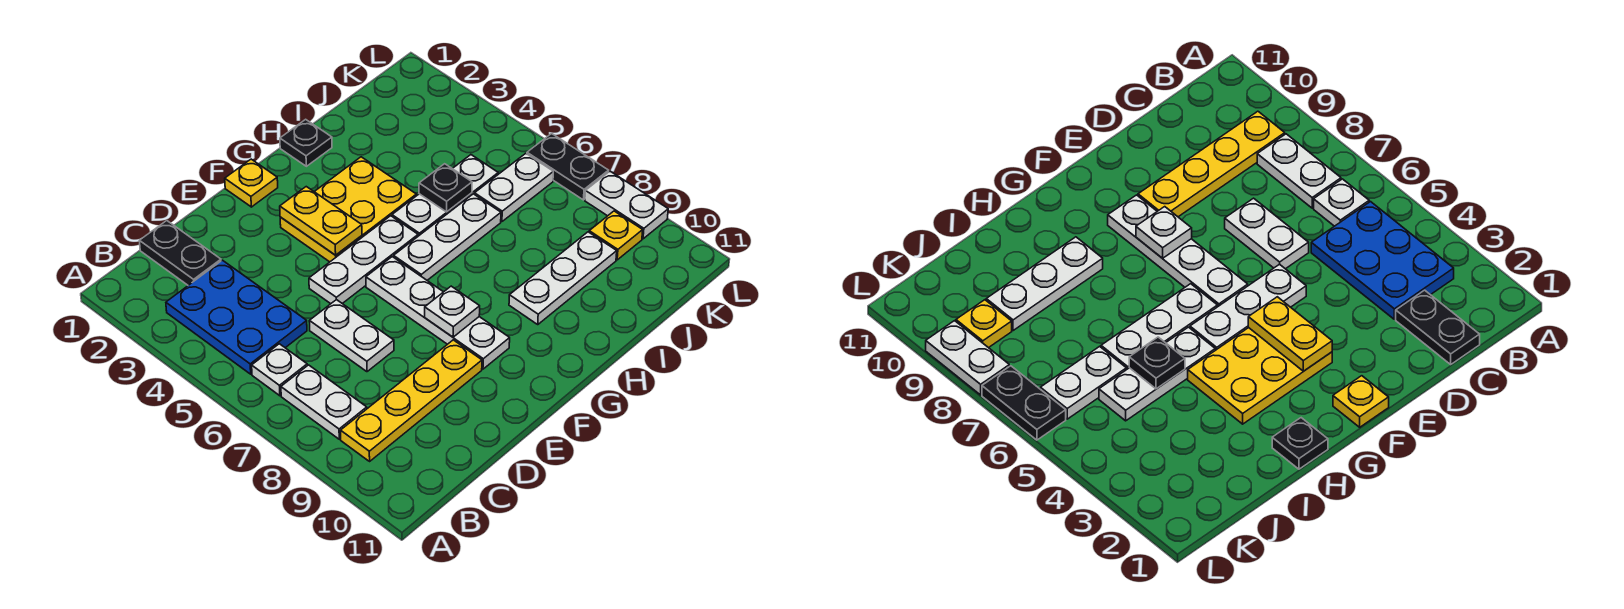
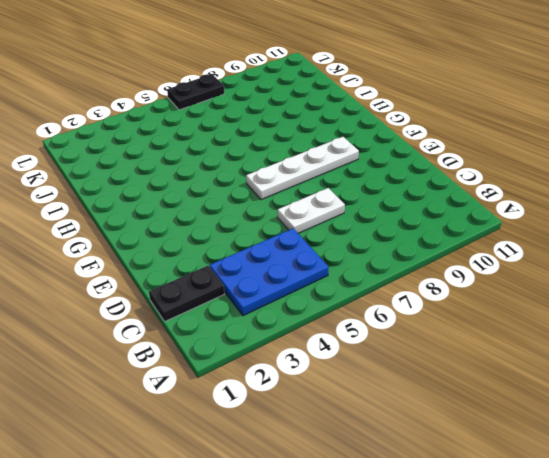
none -> white 1x1 plate [252,344,307,396]
none -> white 1x2 plate [281,365,367,439]
none -> yellow 1x4 plate [341,340,482,461]

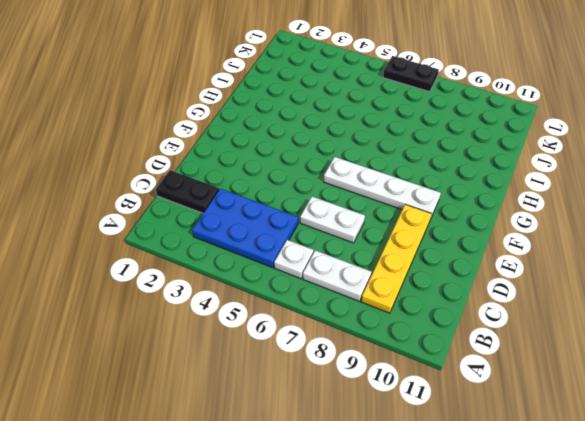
none -> white 1x3 plate [309,216,418,304]
none -> yellow 1x1 plate [225,159,278,207]
none -> yellow 2x3 plate [280,157,416,262]

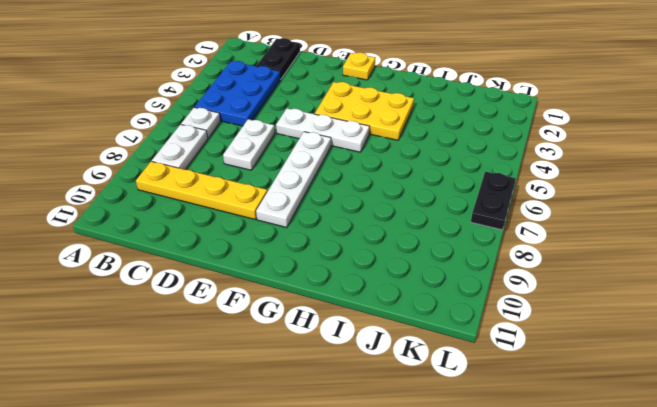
none -> white 1x3 plate [394,194,501,280]
none -> black 1x1 plate [280,119,332,166]
none -> white 1x3 plate [392,155,498,236]

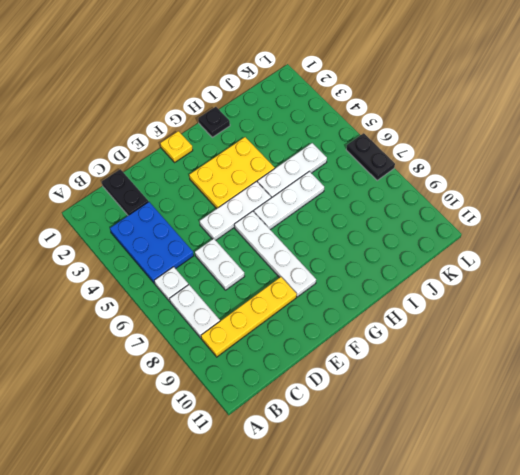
none -> white 1x3 plate [509,232,617,324]
none -> white 1x2 plate [475,153,553,222]
none -> yellow 1x1 plate [589,211,643,260]

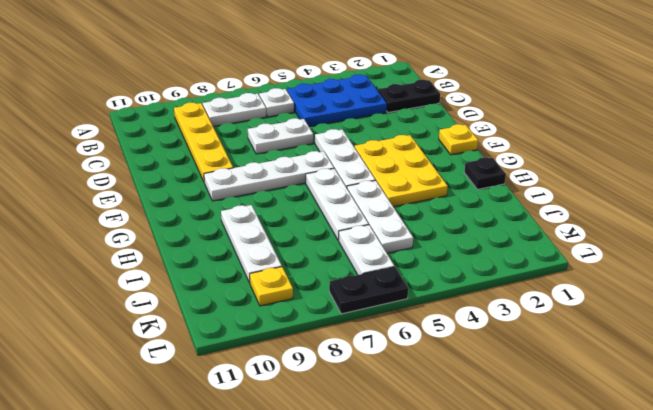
none -> white 1x2 plate [585,171,668,239]
none -> yellow 1x2 plate [280,187,362,255]
none -> white 1x1 plate [425,286,480,337]

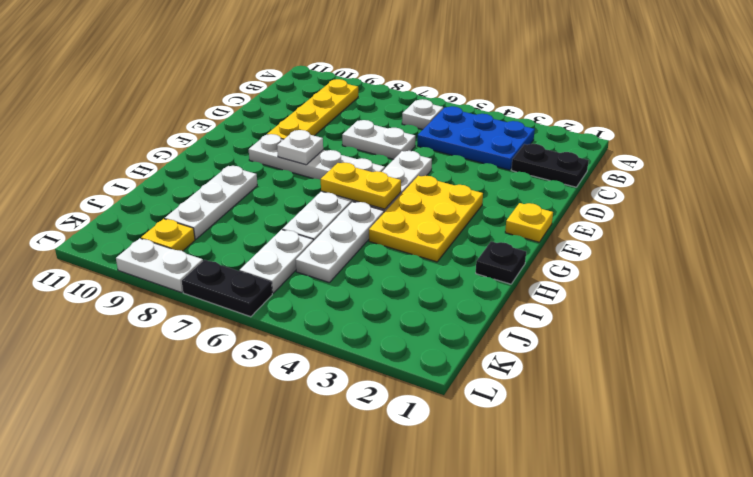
yellow 1x2 plate [321,163,401,209] -> yellow 1x2 plate moved to [280,187,362,255]
none -> white 1x2 plate [281,365,367,439]
none -> black 1x1 plate [419,164,472,212]

